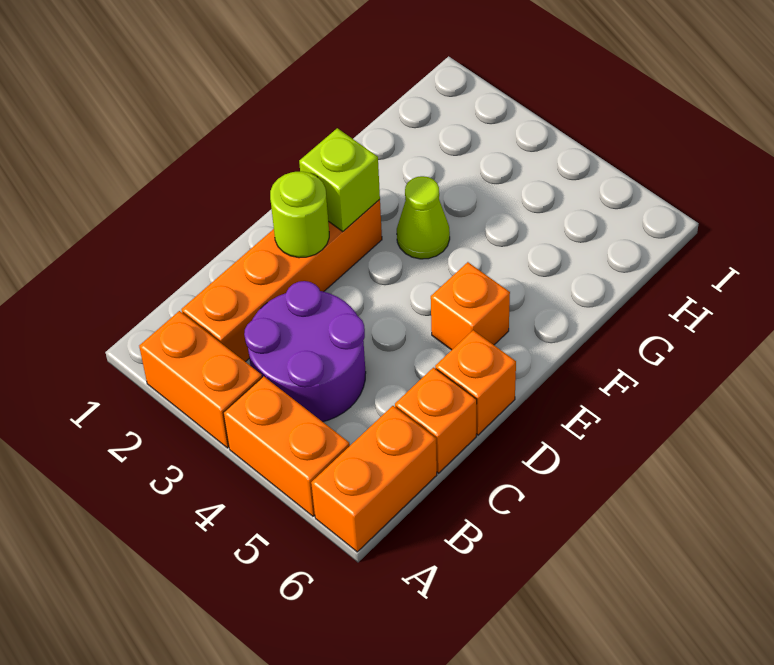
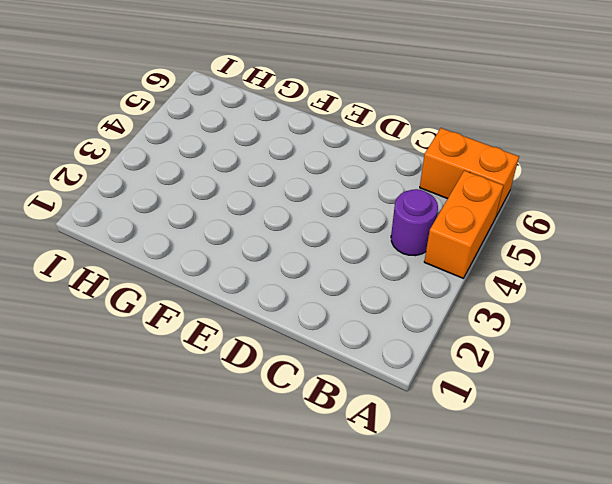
purple 1x1 round brick [391,189,438,256] -> purple 2x2 round brick [244,281,366,422]
none -> orange 1x2 brick [139,311,262,448]
none -> orange 1x4 brick [181,199,382,362]

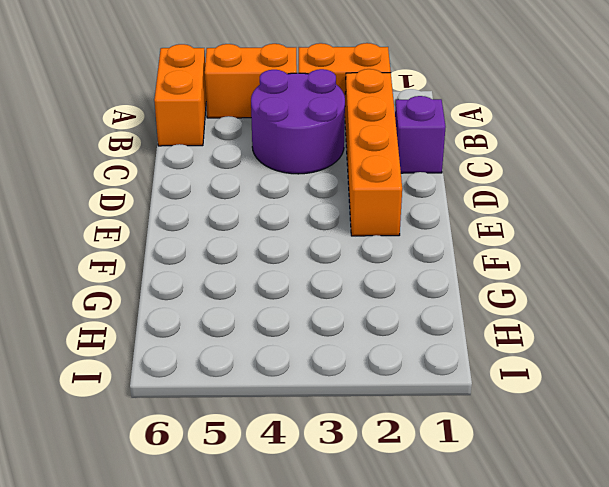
purple 1x1 brick [395,96,446,173] -> none
none -> orange 1x1 brick [395,368,477,473]
none -> orange 1x1 brick [435,330,516,435]

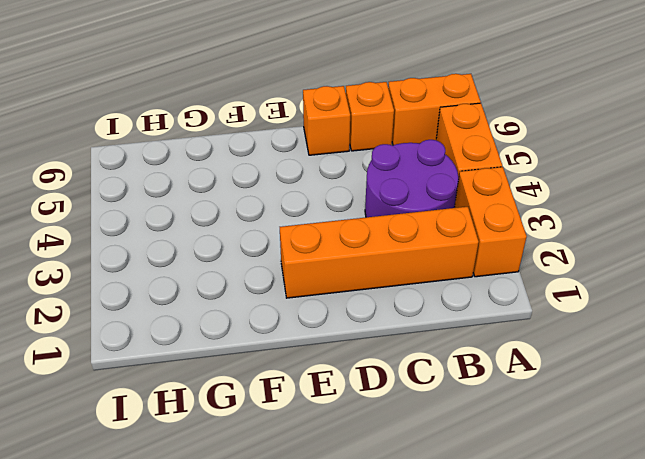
none -> orange 1x1 brick [431,262,510,350]
none -> lime 1x1 cone [397,176,450,259]

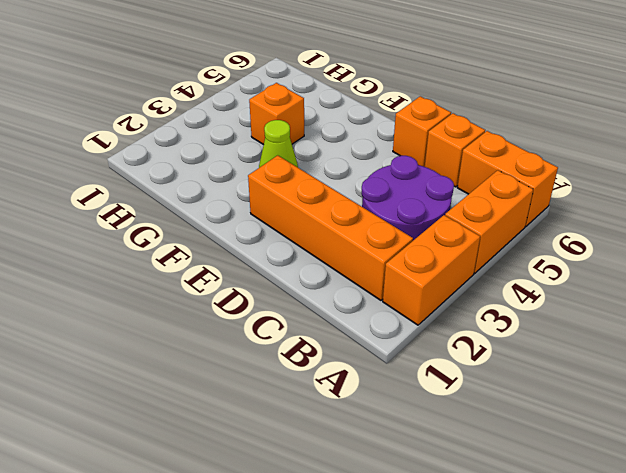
orange 1x1 brick [249,83,304,145] -> orange 1x1 brick moved to [431,262,510,350]
none -> lime 1x1 round brick [270,171,329,258]
none -> lime 1x1 brick [299,128,380,231]

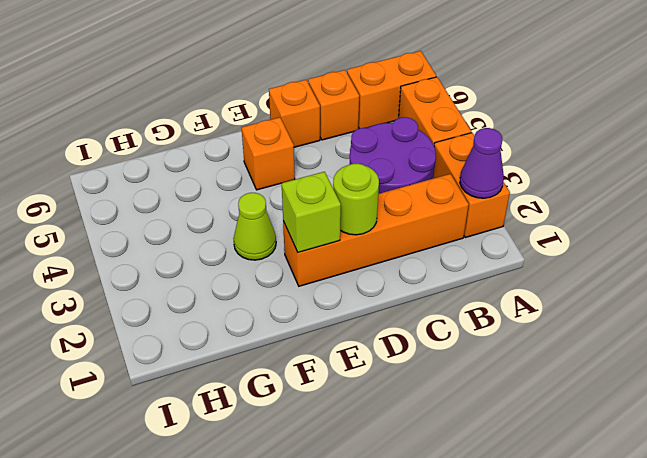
purple 1x1 cone [460,128,504,198] -> none

